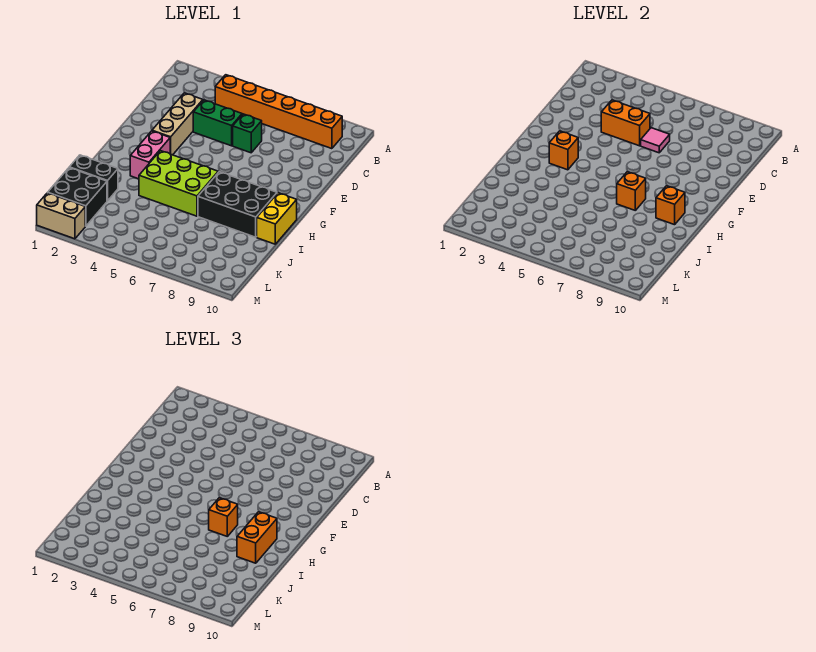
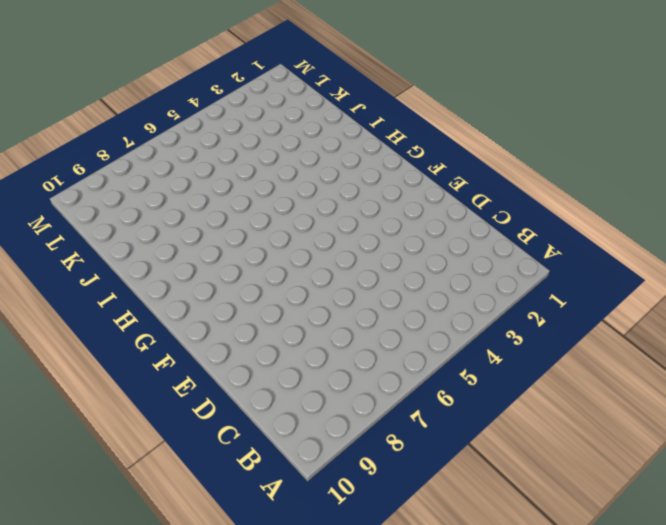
none -> orange 1x6 brick [215,75,342,149]
none -> tan 1x3 brick [152,93,203,155]
none -> green 1x2 brick [193,100,242,146]

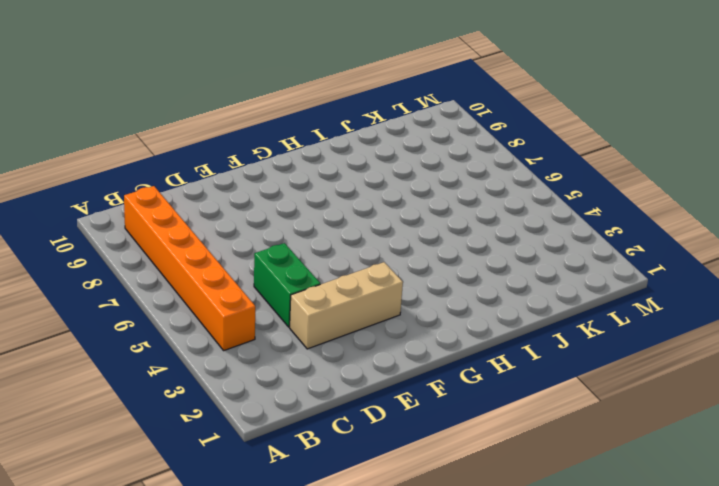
none -> green 1x1 brick [233,114,262,153]
none -> pink 1x2 brick [130,131,170,179]
none -> lime 2x3 brick [139,151,218,216]

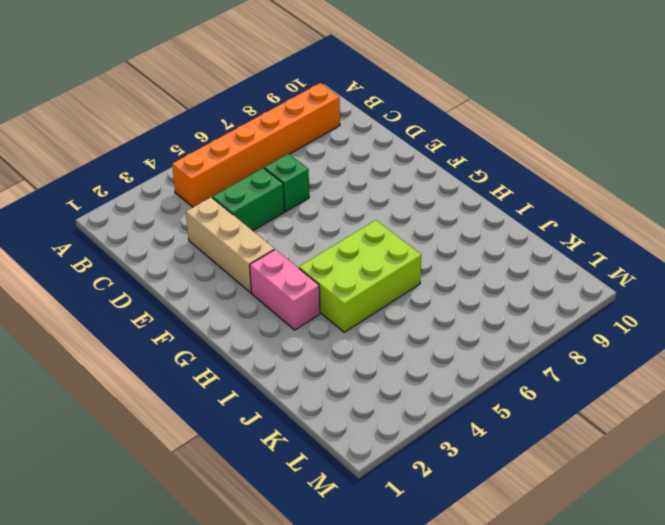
none -> black 2x3 brick [198,172,277,237]
none -> yellow 1x2 brick [257,193,297,244]
none -> black 1x2 brick [69,155,118,201]

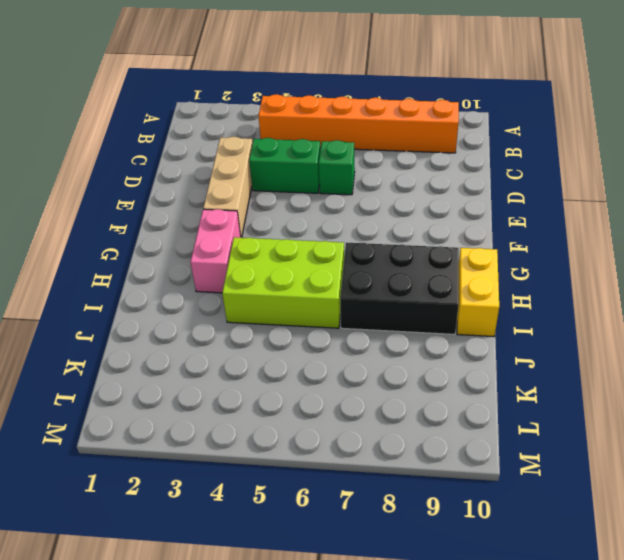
none -> black 1x2 brick [69,155,118,201]
none -> black 2x2 brick [48,168,107,226]
none -> tan 1x2 brick [37,193,85,239]

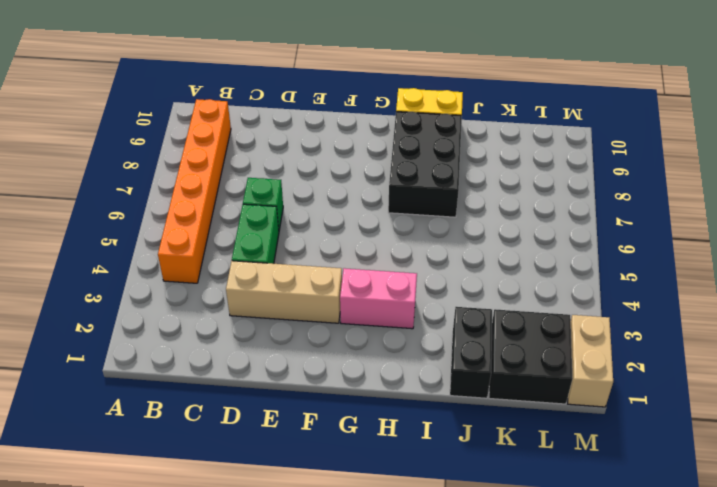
none -> lime 2x3 brick [139,151,218,216]
none -> orange 1x2 brick [601,100,650,146]
none -> pink 1x1 tile [641,128,670,153]

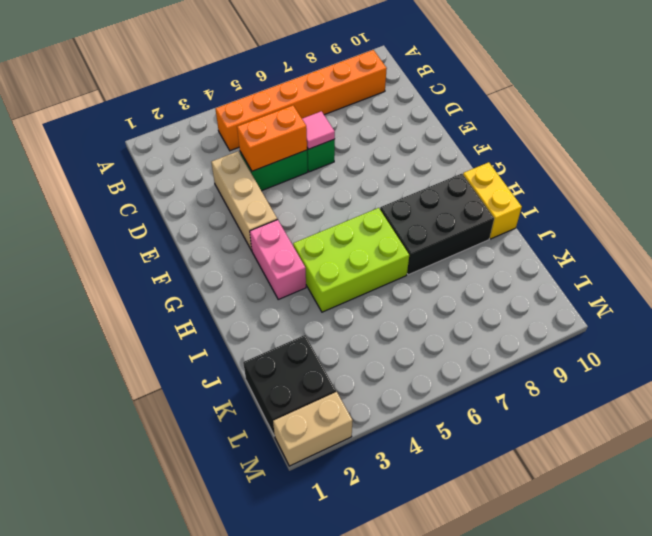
none -> black 1x2 brick [69,155,118,201]
none -> orange 1x1 brick [549,131,578,170]
none -> orange 1x1 brick [617,172,646,210]

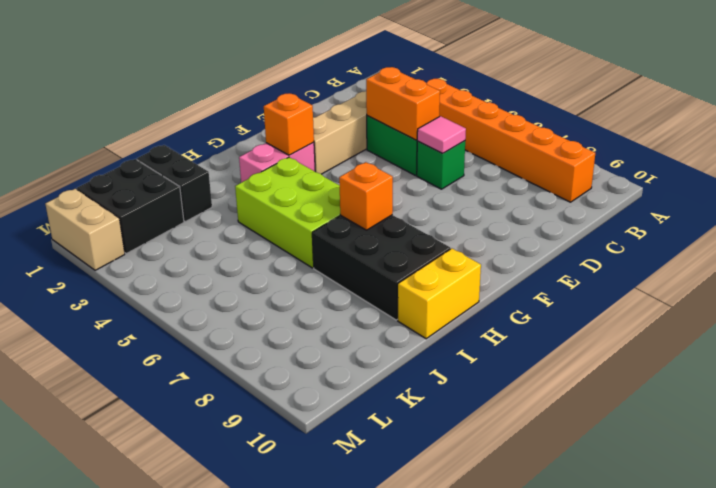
none -> orange 1x1 brick [656,186,685,225]
none -> orange 1x1 brick [209,498,238,536]
none -> orange 1x2 brick [237,512,277,563]

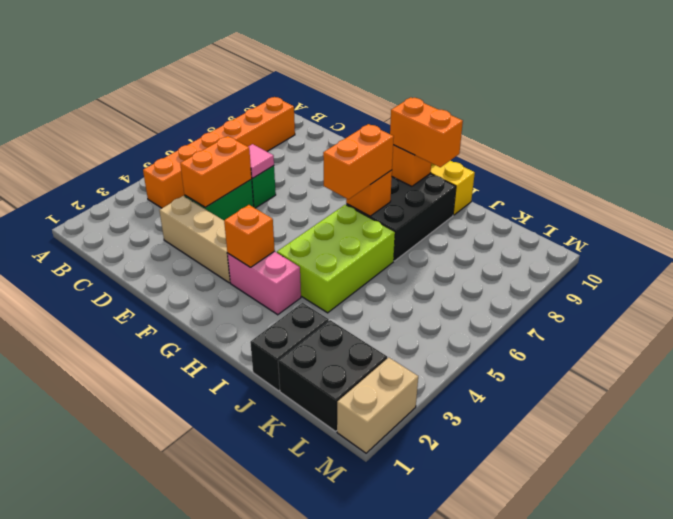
orange 1x2 brick [323,124,394,199] -> orange 1x1 brick [209,498,238,536]

